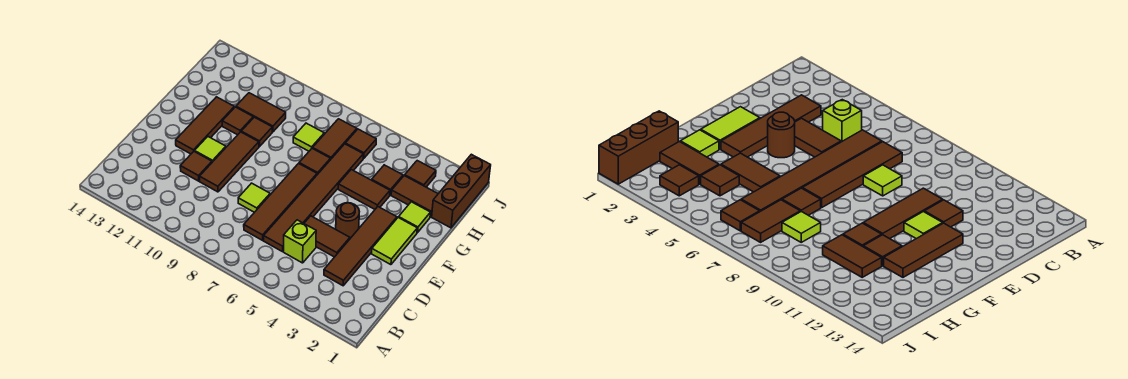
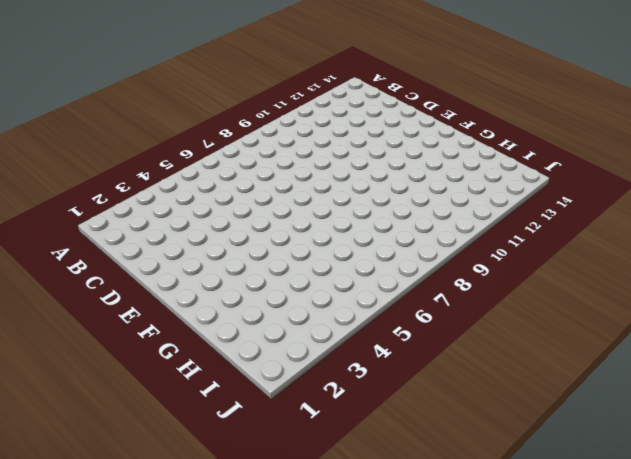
none -> brown 1x4 tile [324,207,397,286]
none -> lime 1x1 brick [284,220,316,263]
none -> brown 1x6 tile [264,144,364,252]

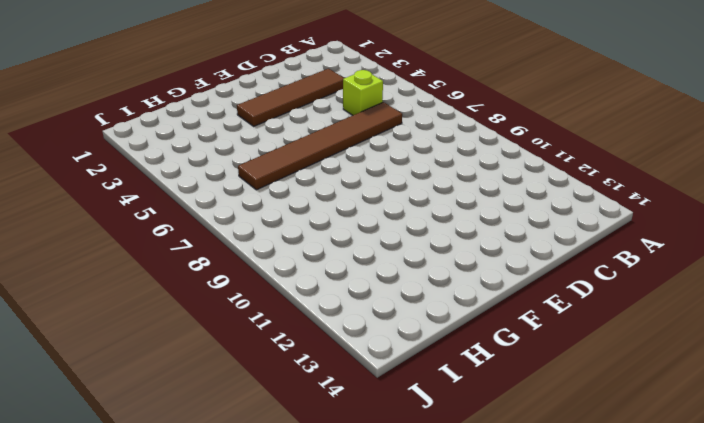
none -> brown 1x4 tile [244,163,317,240]
none -> brown 1x2 tile [304,216,350,257]
none -> lime 1x1 tile [238,183,270,212]

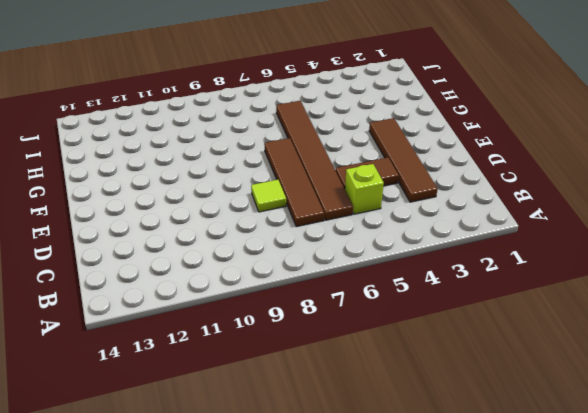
none -> brown 1x3 tile [200,132,259,192]
none -> brown 1x1 tile [180,151,212,181]
none -> lime 1x2 tile [372,217,417,265]

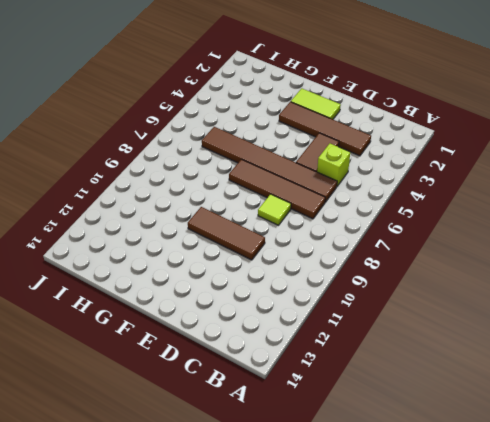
none -> brown 1x1 tile [180,151,212,181]
none -> brown 1x1 round brick [336,203,359,238]
none -> lime 1x1 tile [195,137,226,162]

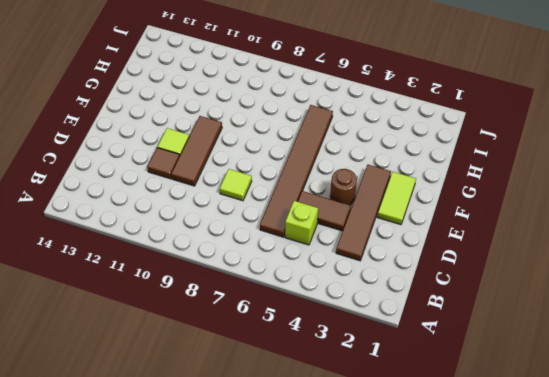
none -> brown 1x4 tile [244,163,317,240]
none -> brown 1x3 tile [176,97,234,154]
none -> lime 1x1 tile [399,202,430,233]

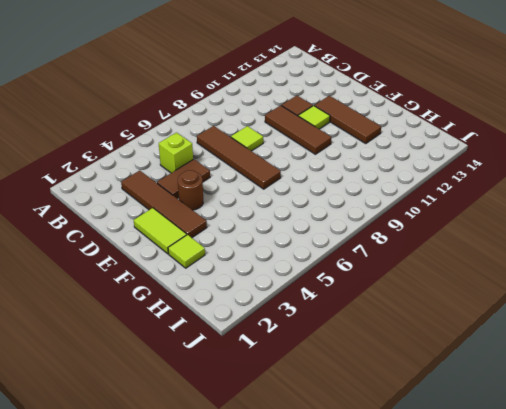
none -> brown 1x6 tile [264,144,364,252]
none -> brown 1x2 tile [338,170,390,209]
none -> brown 1x1 tile [299,148,331,175]

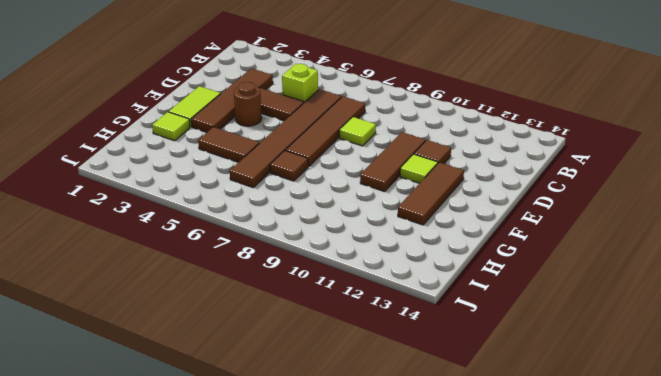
none -> brown 1x1 tile [241,117,272,147]
none -> brown 1x1 tile [222,107,253,135]
none -> brown 1x3 brick [432,154,491,228]

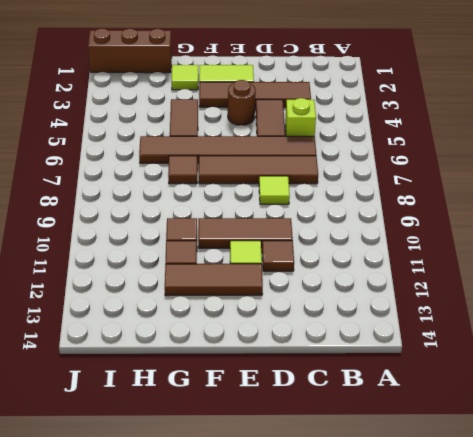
none -> brown 1x2 tile [391,176,438,217]
none -> brown 1x1 tile [372,165,403,195]
none -> brown 1x2 tile [313,119,357,159]

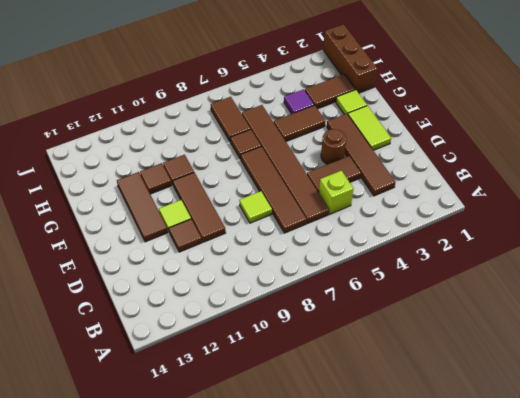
purple 1x1 tile [284,89,314,114] -> brown 1x1 tile [372,165,403,195]
none -> lime 1x1 tile [293,123,324,151]
none -> brown 1x2 tile [236,93,286,132]
none -> brown 1x1 tile [405,161,436,187]

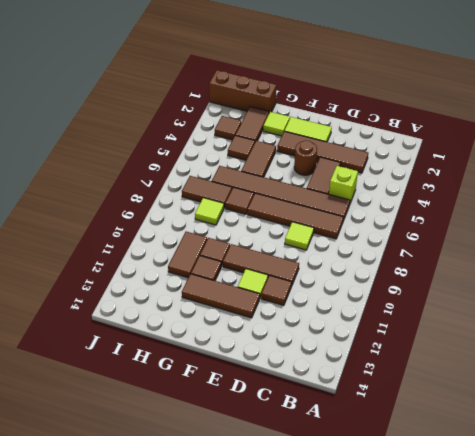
none -> brown 1x1 tile [345,129,376,158]

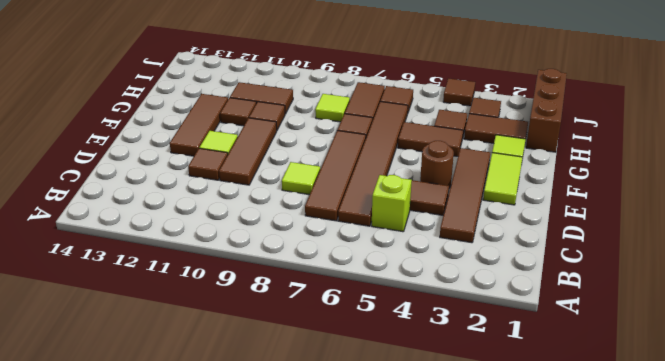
brown 1x1 tile [443,78,475,106] -> none

